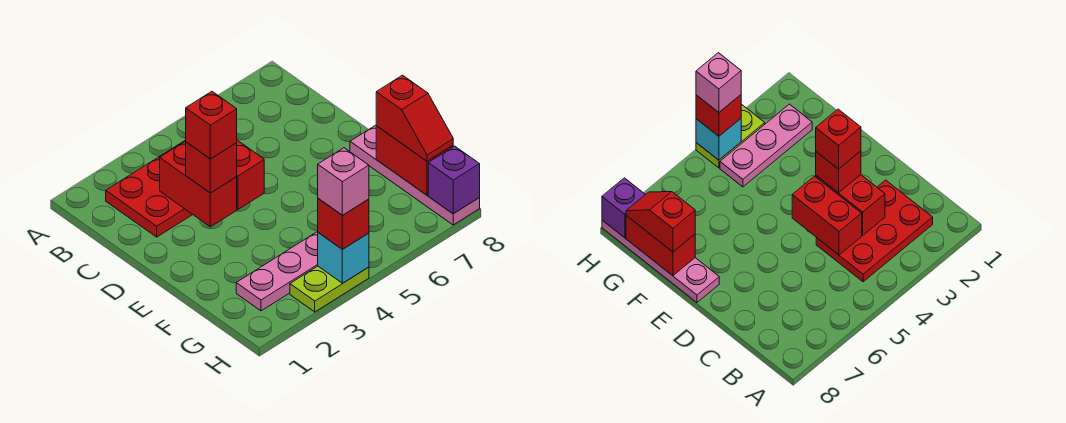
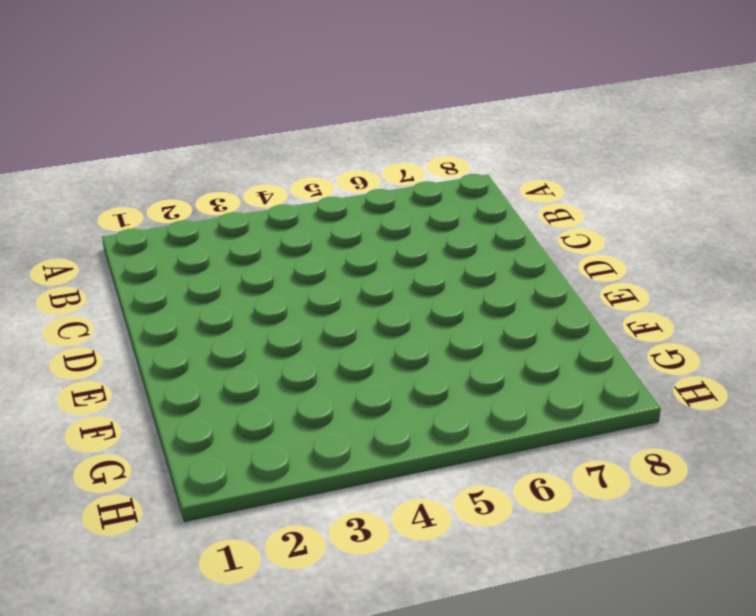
none -> red 2x3 plate [106,140,193,237]
none -> pink 1x4 plate [350,125,480,225]
none -> pink 1x3 plate [236,231,318,311]

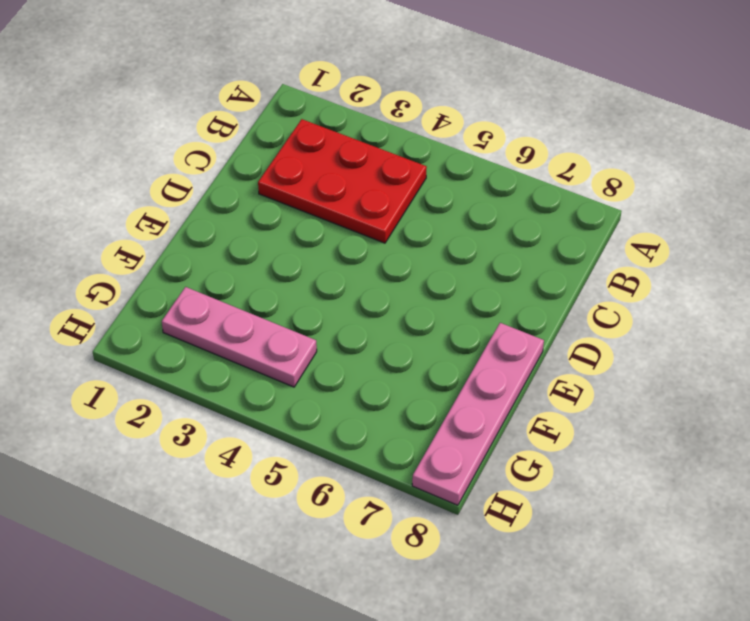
none -> lime 1x2 plate [290,266,369,312]
none -> red 1x2 brick [160,141,237,227]
none -> red 1x2 brick [237,140,264,209]

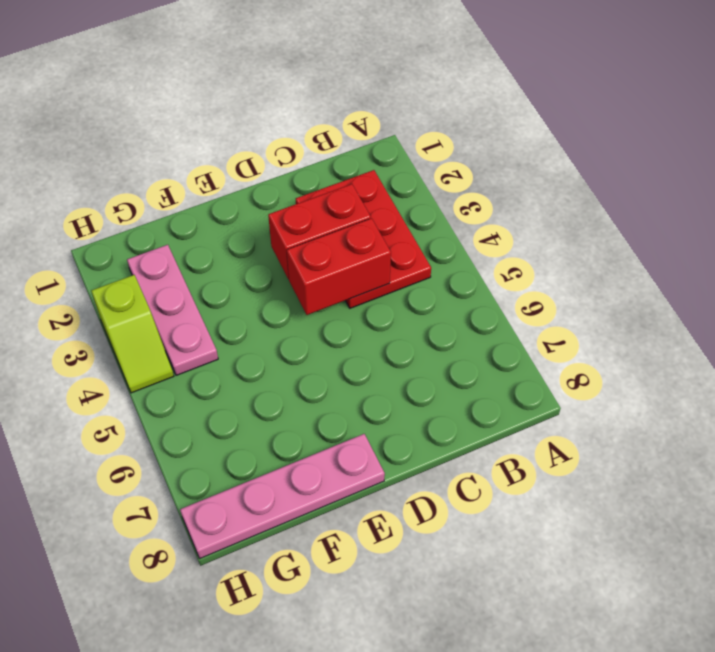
lime 1x2 slope [91,275,174,393] -> lime 1x2 plate [290,266,369,312]
none -> red 1x2 brick [376,126,453,195]
none -> cyan 1x1 brick [318,233,369,283]
none -> purple 1x1 brick [428,146,480,214]

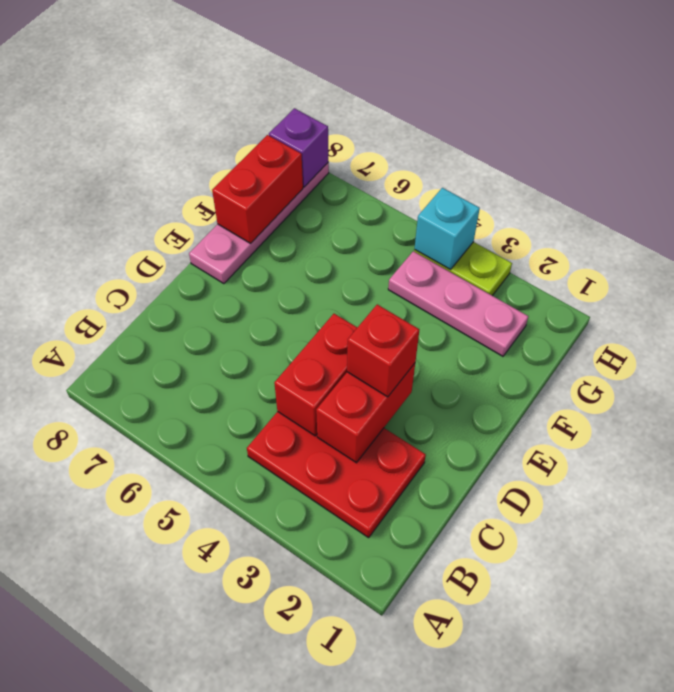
none -> red 1x2 slope [376,75,453,161]
none -> red 1x1 brick [318,199,369,249]
none -> red 1x1 brick [186,91,237,159]

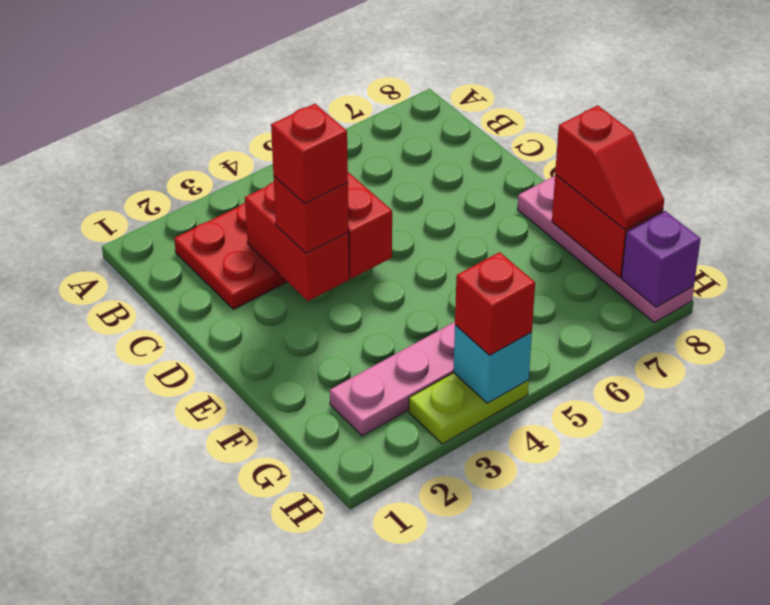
none -> pink 1x1 brick [318,148,369,215]

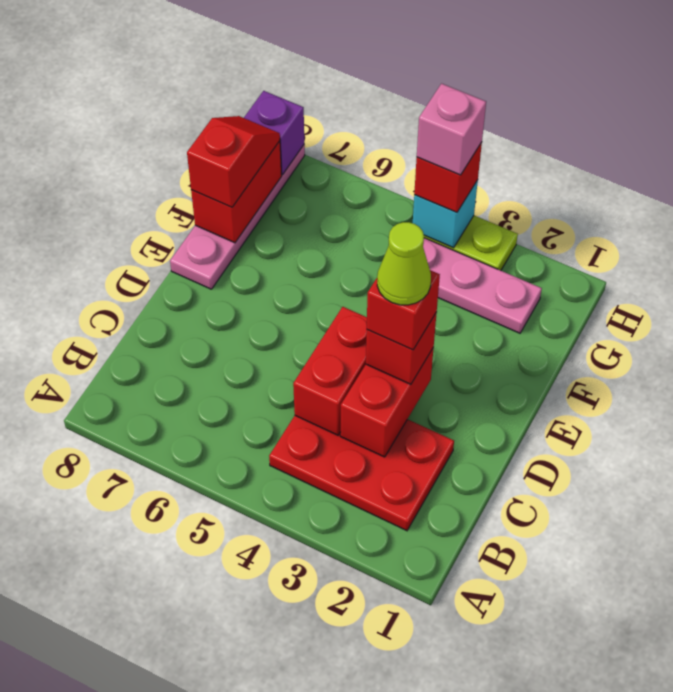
lime 1x1 cone [377,222,431,305] -> none

